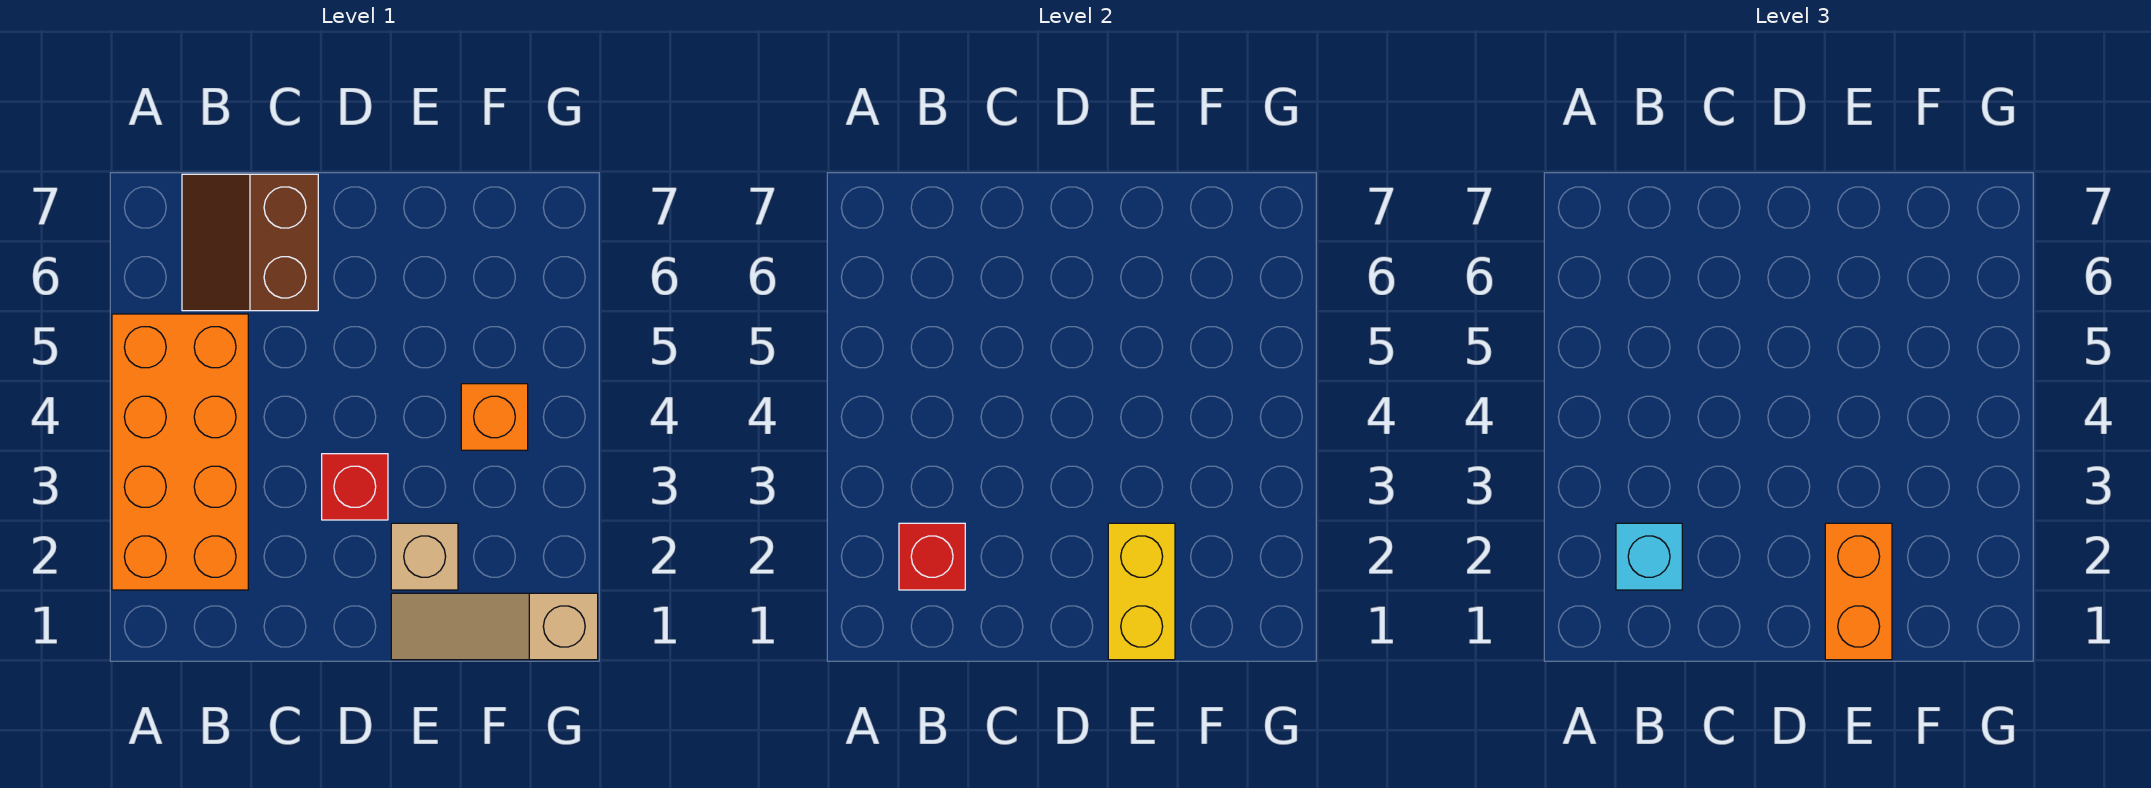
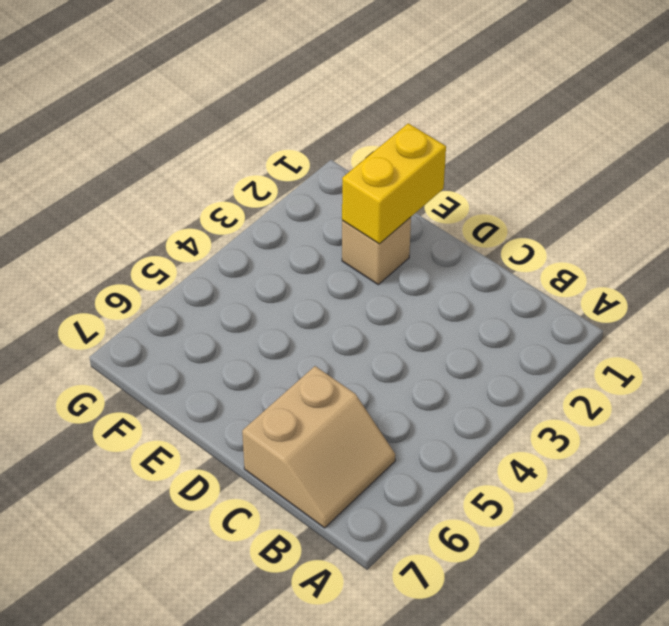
tan 2x2 slope [242,366,395,528] -> brown 2x2 slope [182,174,318,311]
none -> orange 2x4 brick [112,314,248,590]
none -> red 1x1 brick [322,454,388,520]

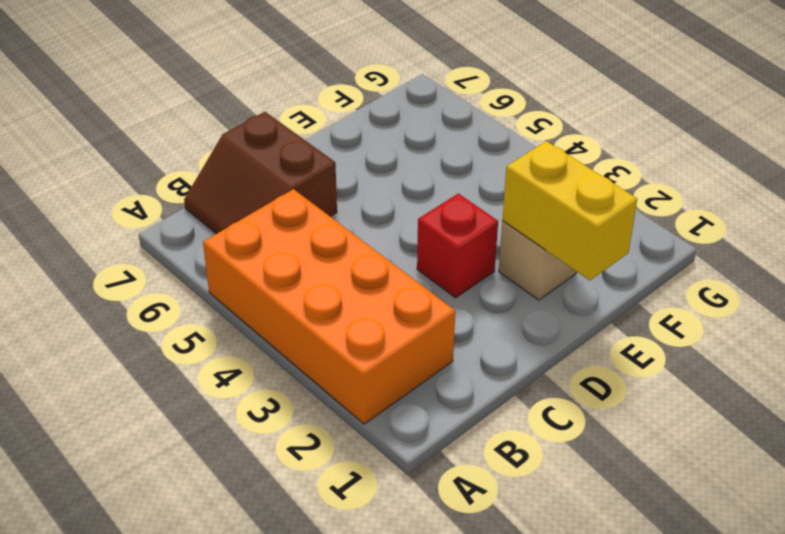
none -> tan 1x3 slope [391,593,598,660]
none -> orange 1x1 brick [461,384,528,450]

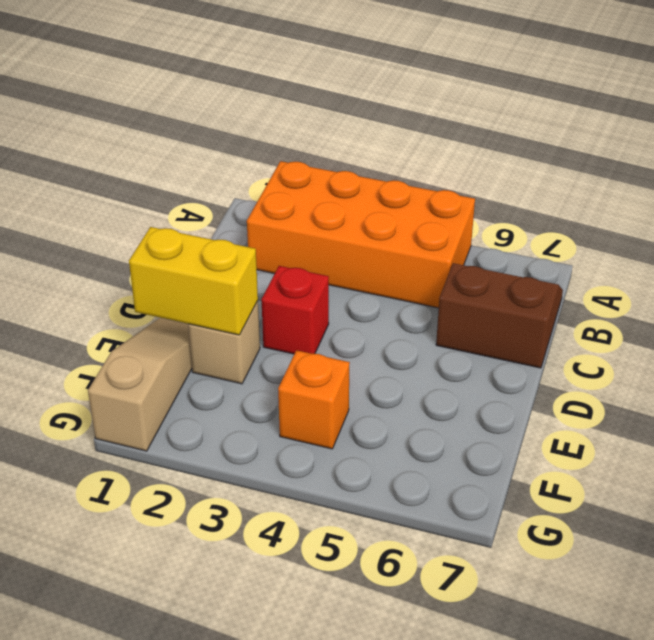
none -> red 1x1 brick [899,523,965,590]
none -> cyan 1x1 brick [1616,523,1682,590]

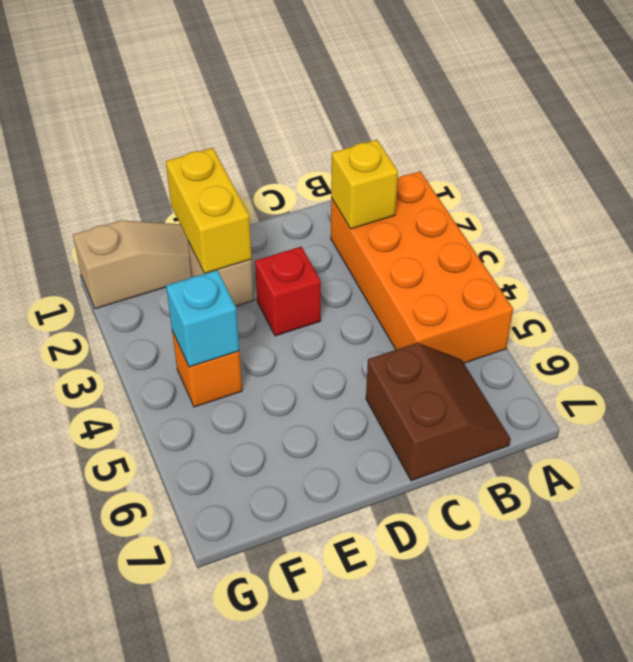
yellow 1x1 brick [331,140,398,229] -> red 1x1 brick [899,523,965,590]
cyan 1x1 brick [166,270,239,367] -> cyan 1x1 brick moved to [1616,523,1682,590]
none -> orange 1x2 brick [1825,523,1892,660]

